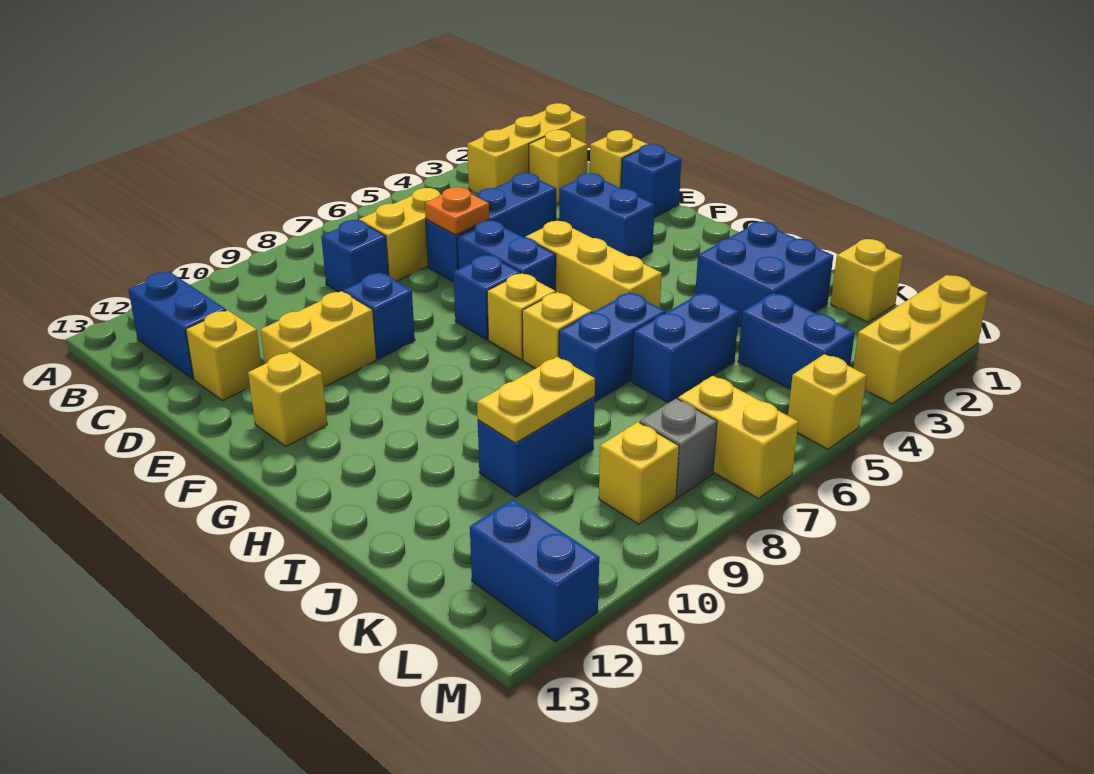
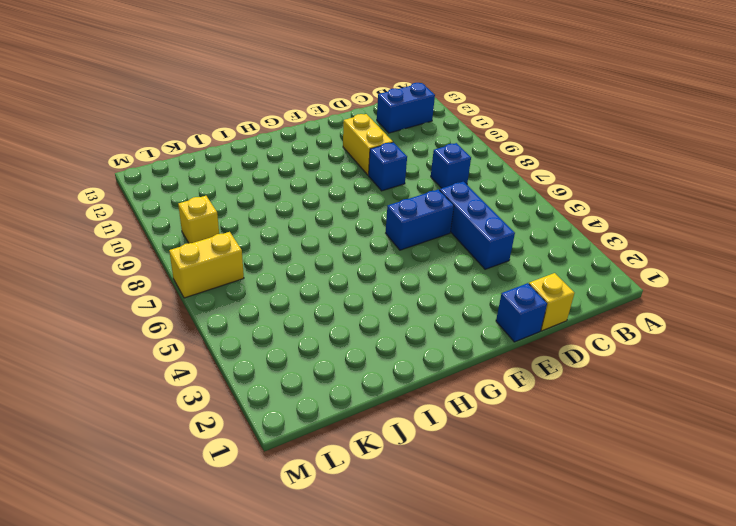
none -> yellow 1x3 brick [467,103,587,194]
none -> yellow 1x1 brick [529,130,587,203]
none -> yellow 1x2 brick [359,188,441,281]
none -> yellow 1x1 brick [186,310,261,401]

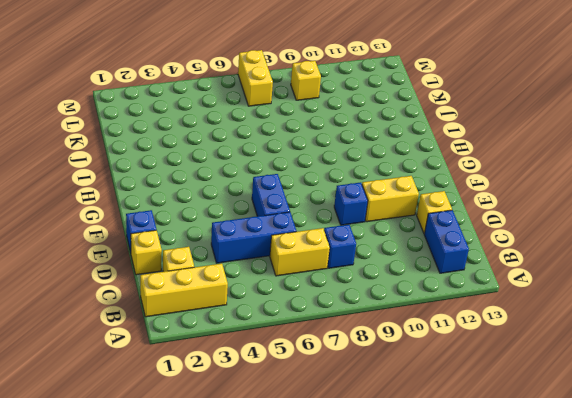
none -> blue 1x2 brick [559,173,655,259]
none -> yellow 1x3 brick [525,221,662,312]
none -> blue 1x1 brick [453,255,520,340]
none -> yellow 1x1 brick [248,352,327,447]

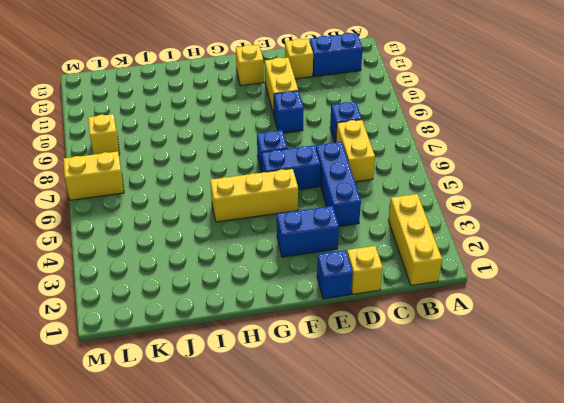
none -> yellow 1x1 brick [529,130,587,203]
none -> yellow 1x1 brick [487,273,556,360]
none -> yellow 1x1 brick [522,292,592,368]
none -> blue 2x2 brick [695,222,833,327]

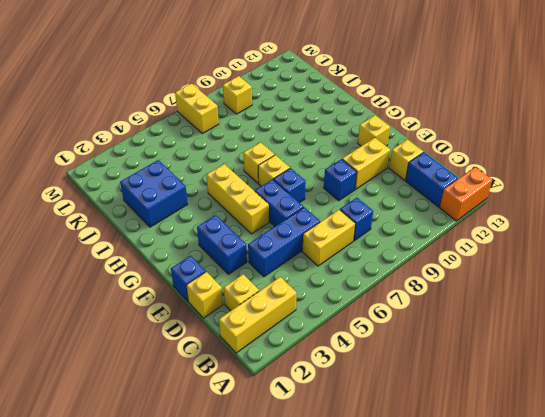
orange 1x2 brick [440,167,492,221] -> none
none -> blue 1x2 brick [559,292,666,402]
none -> blue 1x2 brick [632,293,739,403]
none -> blue 1x2 brick [478,397,595,497]
none -> yellow 1x1 brick [831,239,903,322]

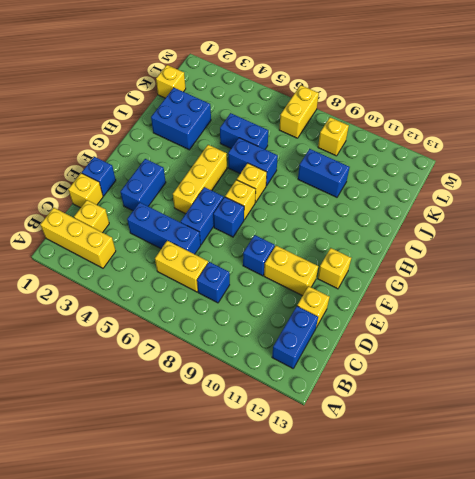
none -> blue 1x2 brick [738,293,855,389]
none -> grey 1x1 brick [640,398,717,498]
none -> blue 1x2 brick [470,500,599,642]
none -> yellow 1x3 brick [853,275,988,404]

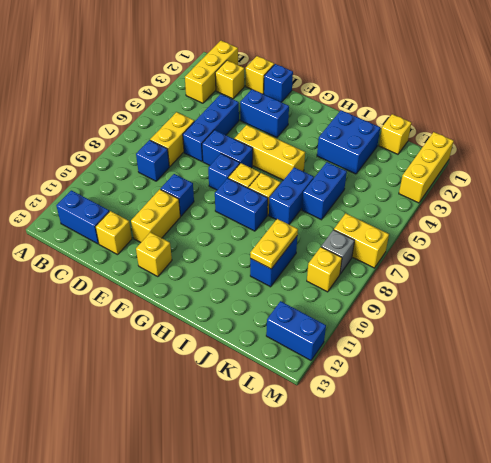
blue 1x2 brick [215,178,268,231] -> blue 1x2 brick moved to [738,293,855,389]
none -> yellow 1x1 brick [788,354,867,449]
none -> orange 1x1 plate [425,187,489,235]

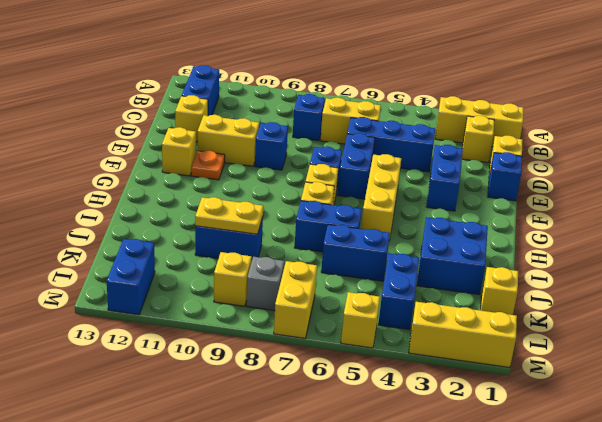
orange 1x1 plate [191,150,225,180] -> orange 1x1 plate moved to [425,187,489,235]

